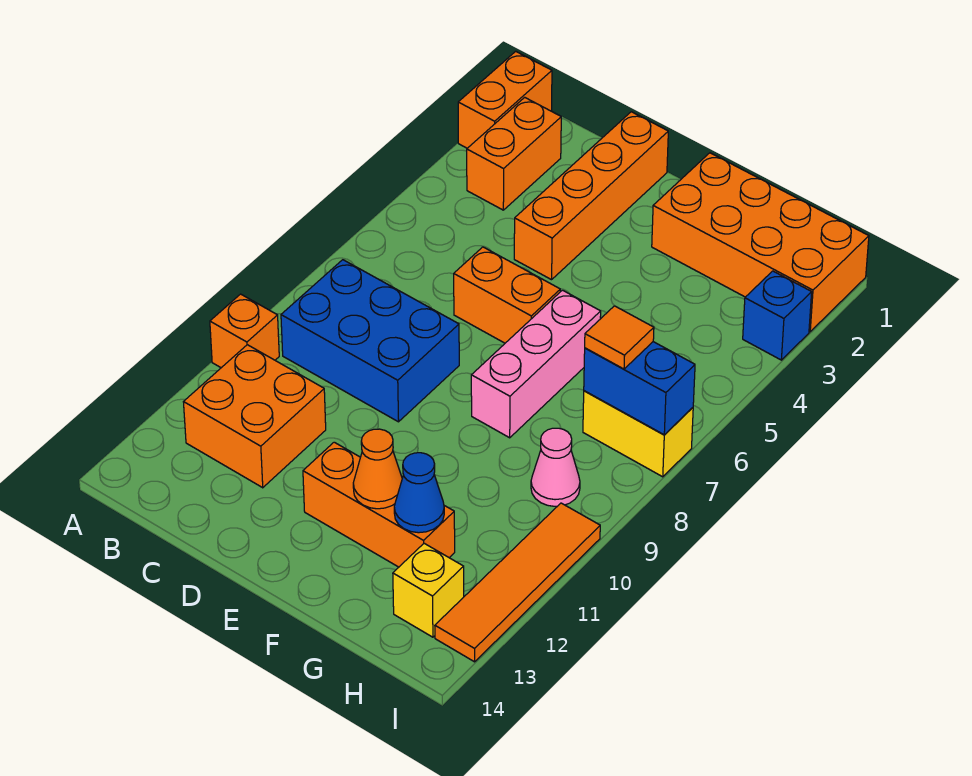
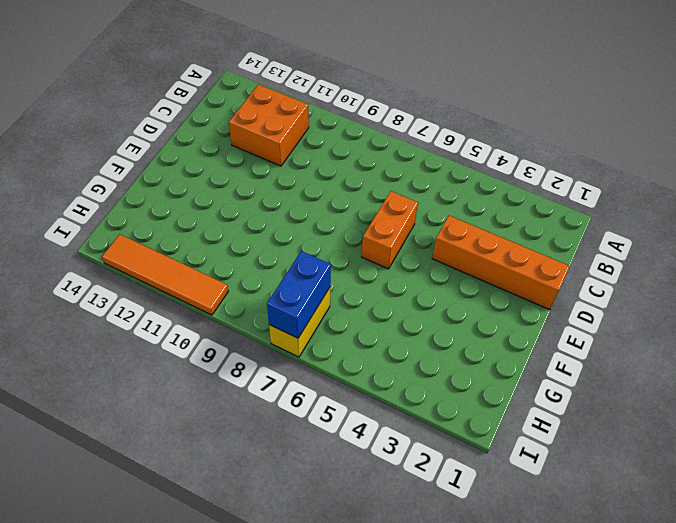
none -> orange 1x2 brick [458,51,552,148]
none -> orange 1x1 brick [210,294,279,368]
none -> orange 1x2 brick [467,97,561,210]

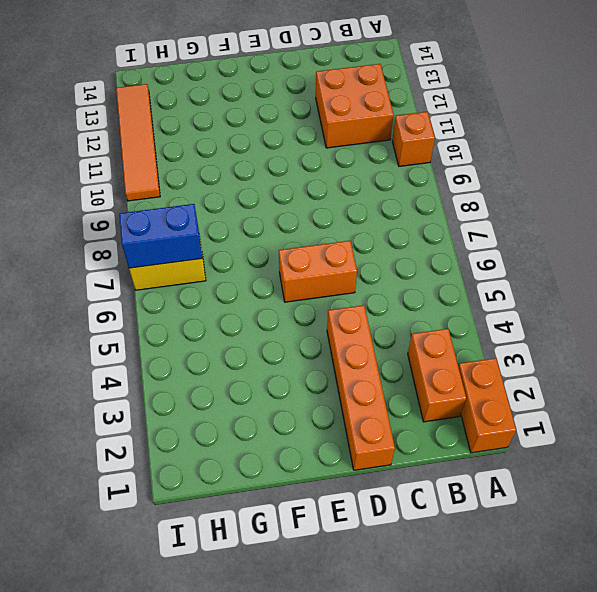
none -> blue 2x3 brick [281,260,459,422]
none -> orange 1x3 brick [303,442,455,567]
none -> orange 2x4 brick [652,153,869,332]

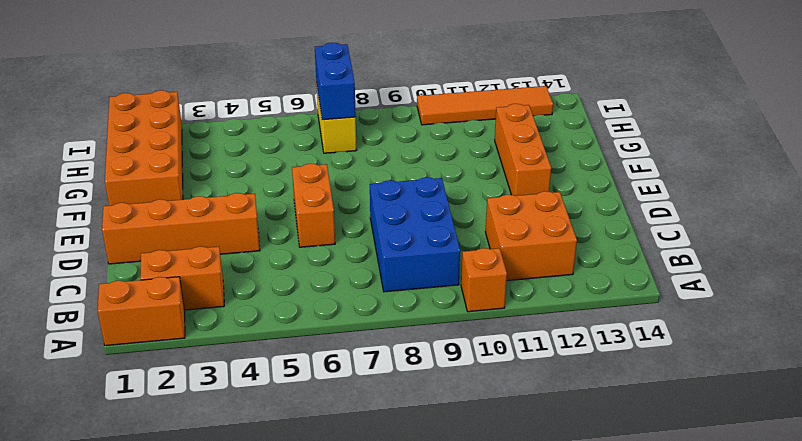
none -> pink 1x3 brick [471,290,601,438]
none -> pink 1x1 cone [531,428,580,506]
none -> yellow 1x1 brick [393,543,464,637]

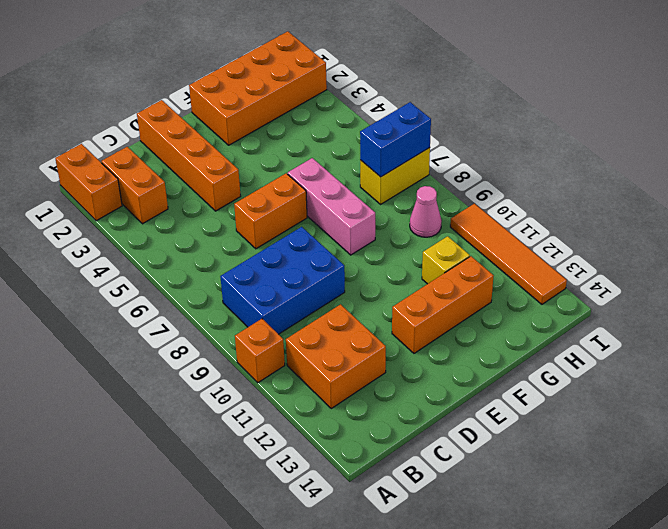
yellow 1x1 brick [422,236,470,284] -> yellow 1x1 brick moved to [393,543,464,637]
none -> blue 1x1 brick [743,271,812,360]
none -> orange 1x1 cone [353,429,402,509]
none -> blue 1x1 cone [394,453,444,533]

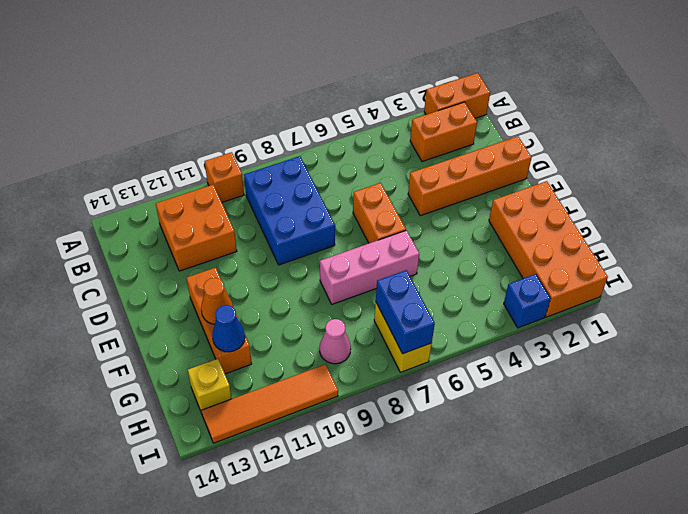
none -> orange 1x1 tile [585,306,654,369]

